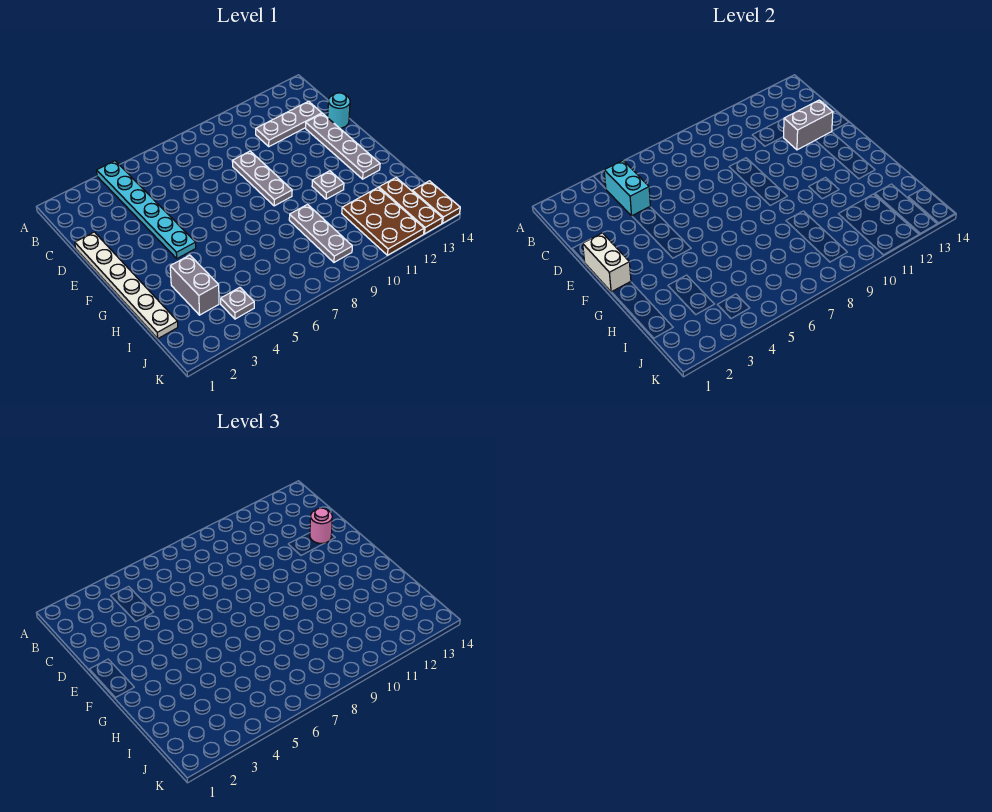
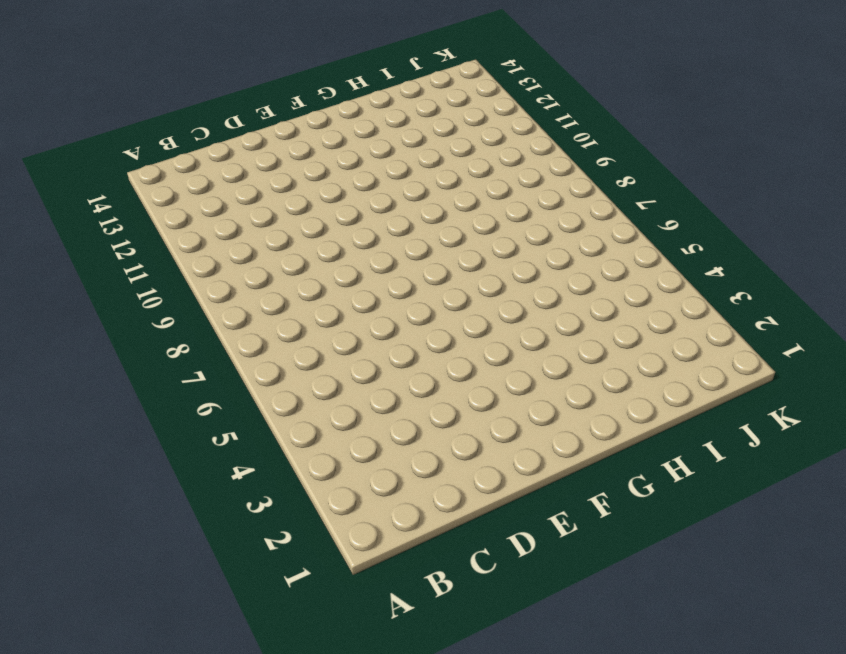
none -> cyan 1x6 plate [97,161,196,258]
none -> grey 1x3 plate [256,101,322,146]
none -> white 1x6 plate [75,232,178,339]

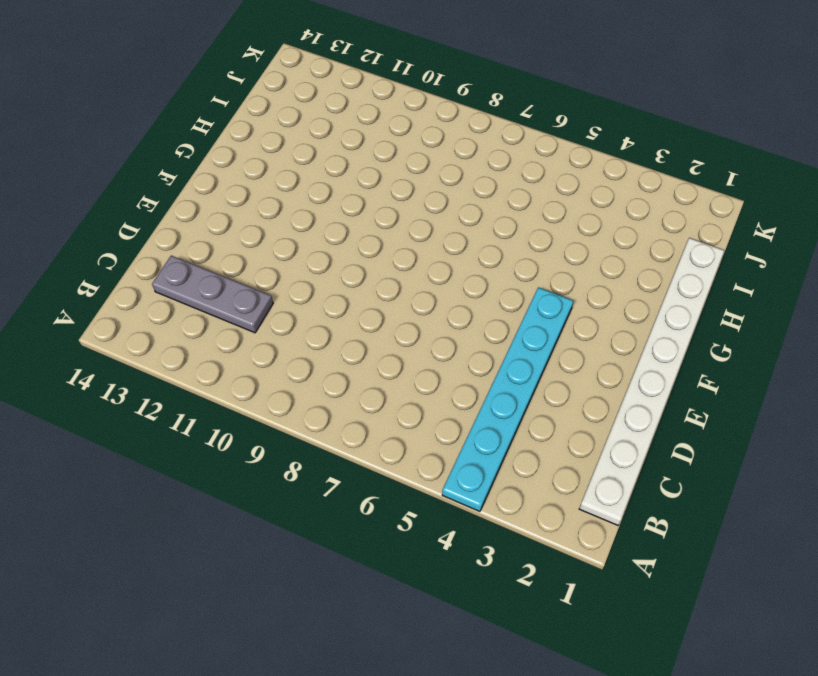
white 1x8 plate [579,238,724,525] -> white 1x6 plate [75,232,178,339]
none -> grey 1x3 plate [232,151,292,206]
none -> grey 1x4 plate [305,114,380,179]
none -> cyan 1x1 round brick [328,93,350,128]

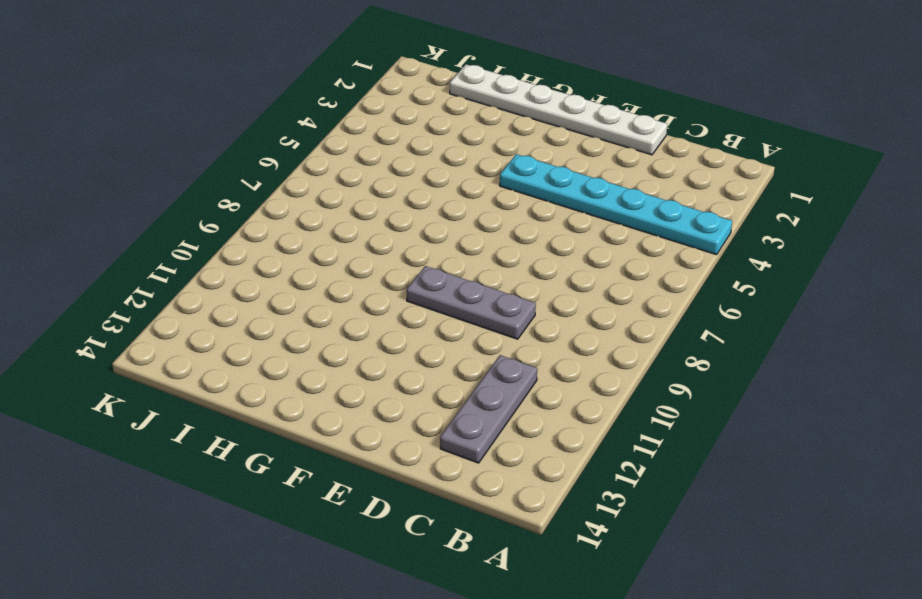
none -> grey 1x4 plate [305,114,380,179]
none -> cyan 1x1 round brick [328,93,350,128]
none -> grey 1x1 plate [312,171,344,199]

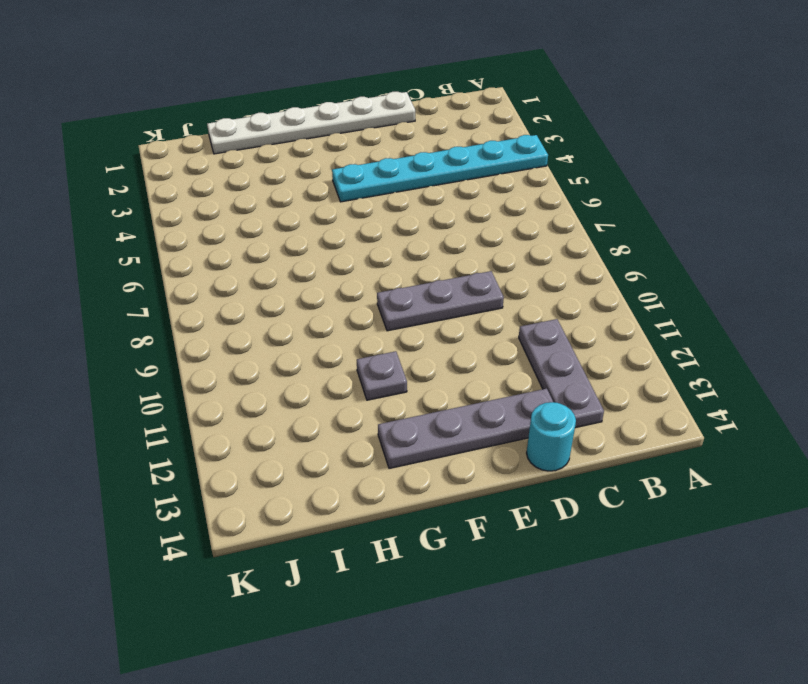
none -> grey 1x2 brick [170,255,219,315]
none -> grey 1x3 plate [289,205,352,262]
none -> brown 2x3 plate [342,188,424,255]

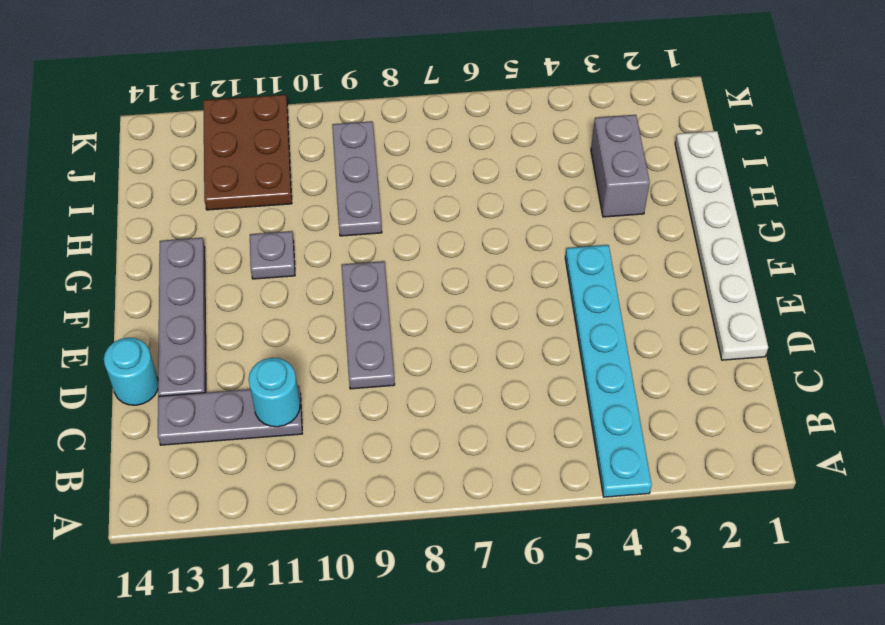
cyan 1x1 round brick [248,358,300,427] -> none
none -> brown 1x3 plate [379,178,442,234]
none -> grey 1x1 plate [221,288,254,319]
none -> brown 1x2 plate [412,181,460,223]

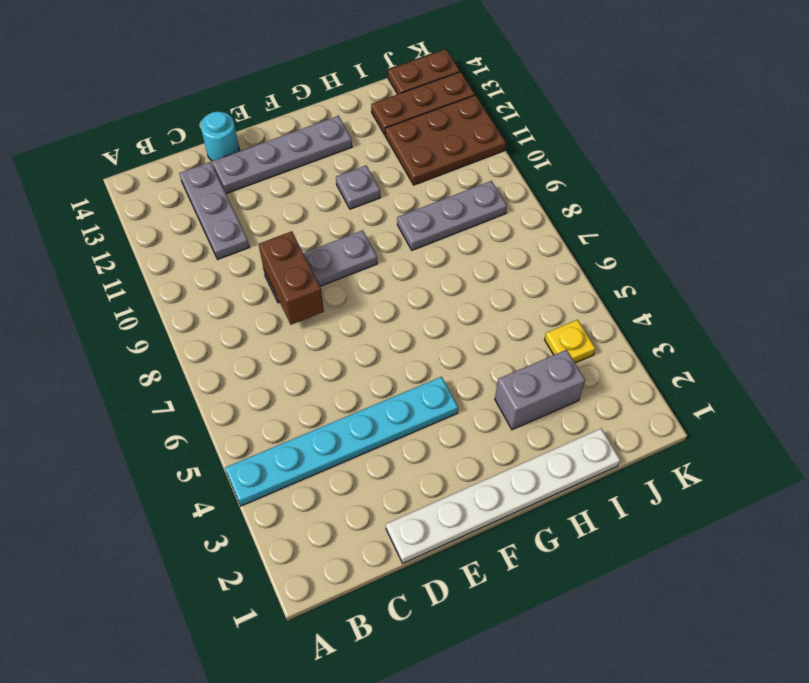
brown 1x2 brick [259,231,324,325] -> none
yellow 1x1 plate [545,320,595,363] -> grey 1x1 plate [221,288,254,319]
none -> cyan 1x2 brick [604,161,650,216]
none -> grey 1x2 brick [784,100,833,150]
none -> white 1x2 brick [583,233,631,292]

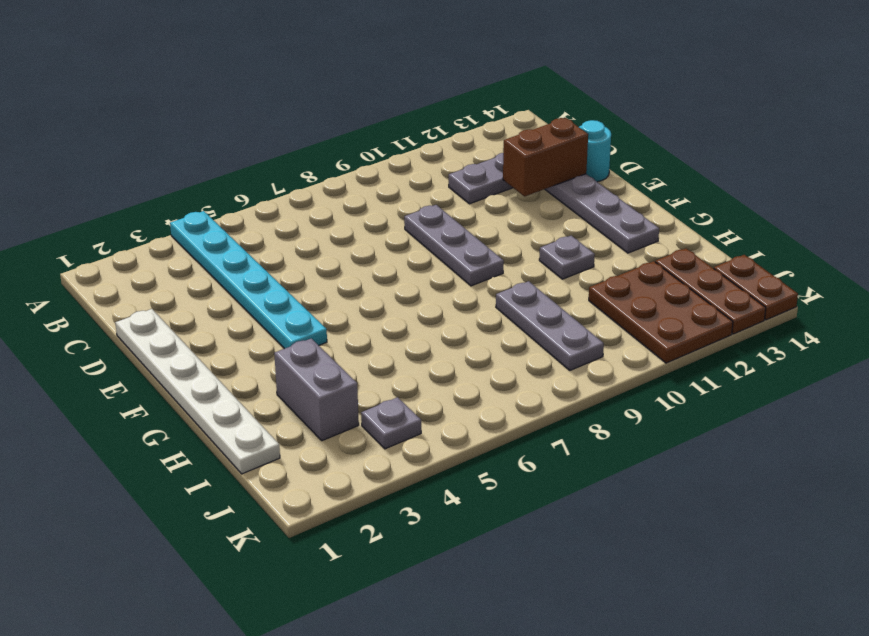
brown 1x2 brick [503,118,588,196] -> grey 1x2 brick [784,100,833,150]
none -> cyan 1x2 brick [604,161,650,216]
none -> white 1x2 brick [583,233,631,292]
none -> pink 1x1 round brick [310,508,332,543]

